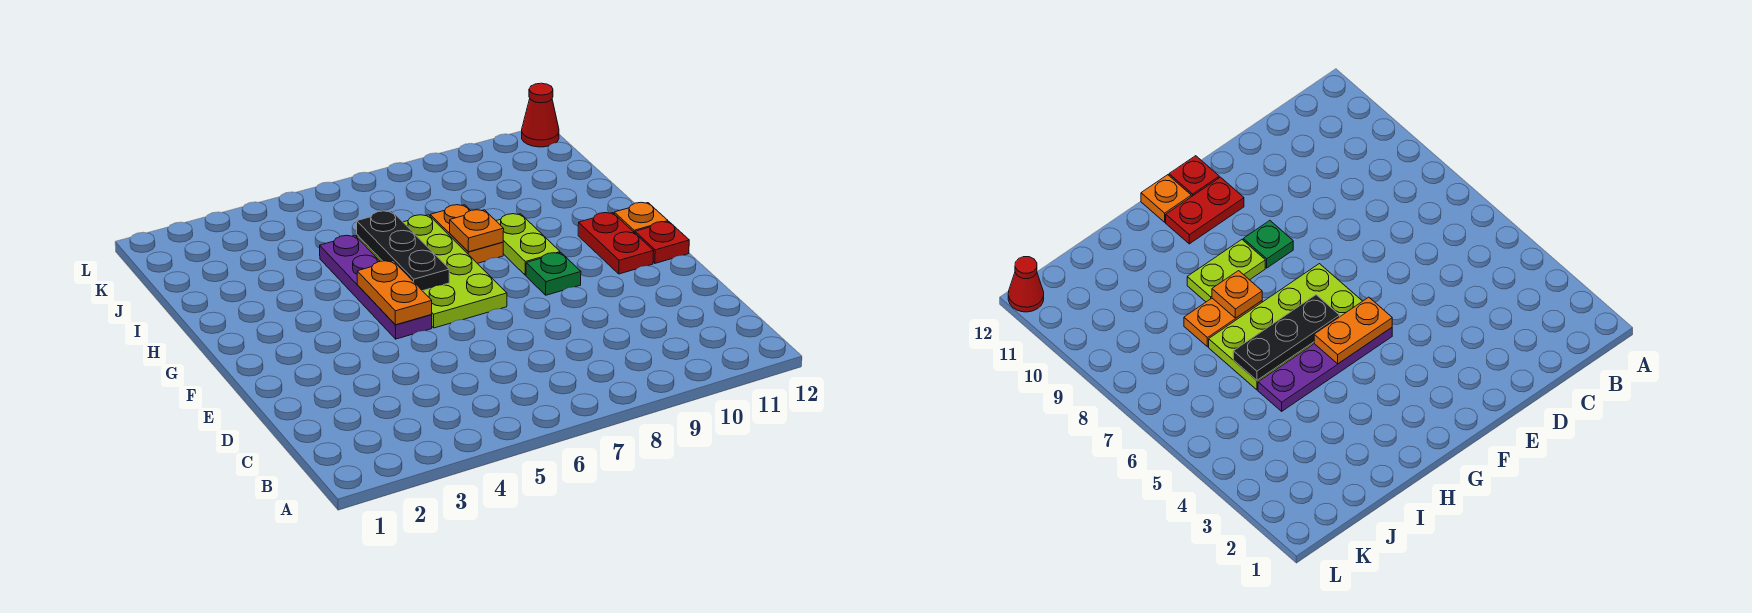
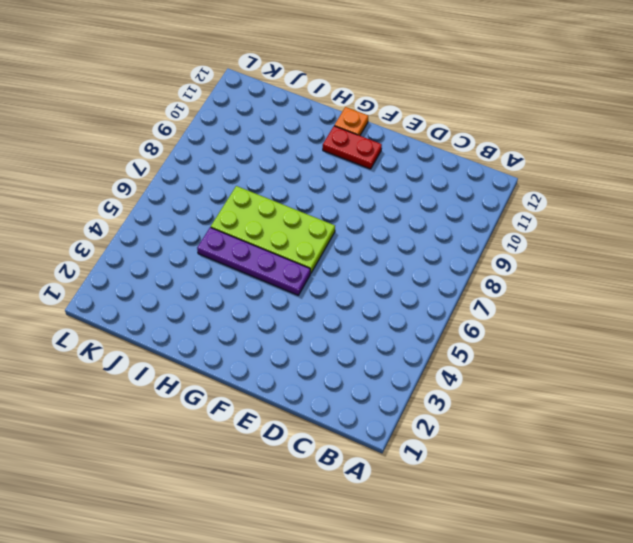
none -> green 1x1 plate [526,253,581,295]
none -> red 1x1 plate [635,222,689,263]
none -> lime 1x2 plate [496,214,560,275]

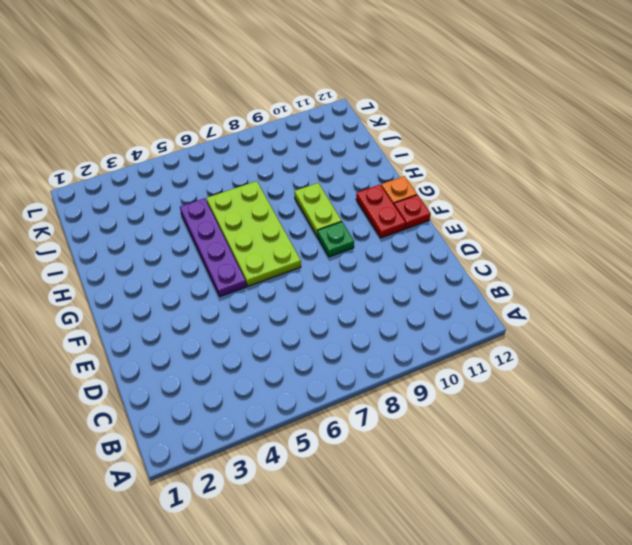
none -> orange 1x2 plate [430,205,503,263]
none -> red 1x1 cone [522,83,559,147]
none -> orange 1x2 plate [357,261,432,325]

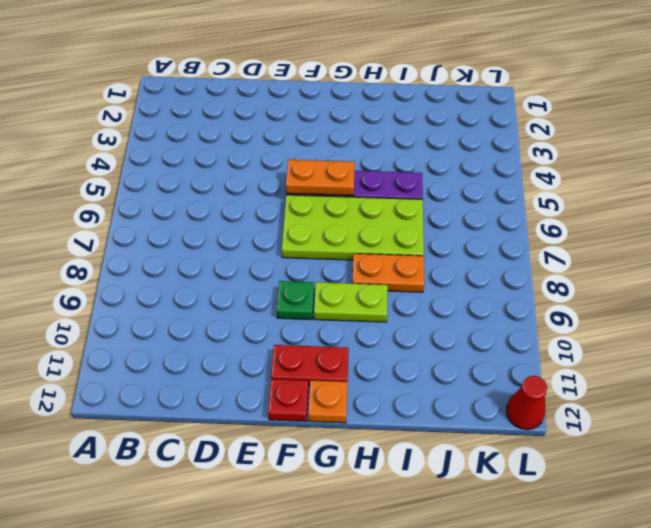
none -> black 1x3 plate [357,211,449,291]
none -> orange 1x1 plate [450,210,504,252]

